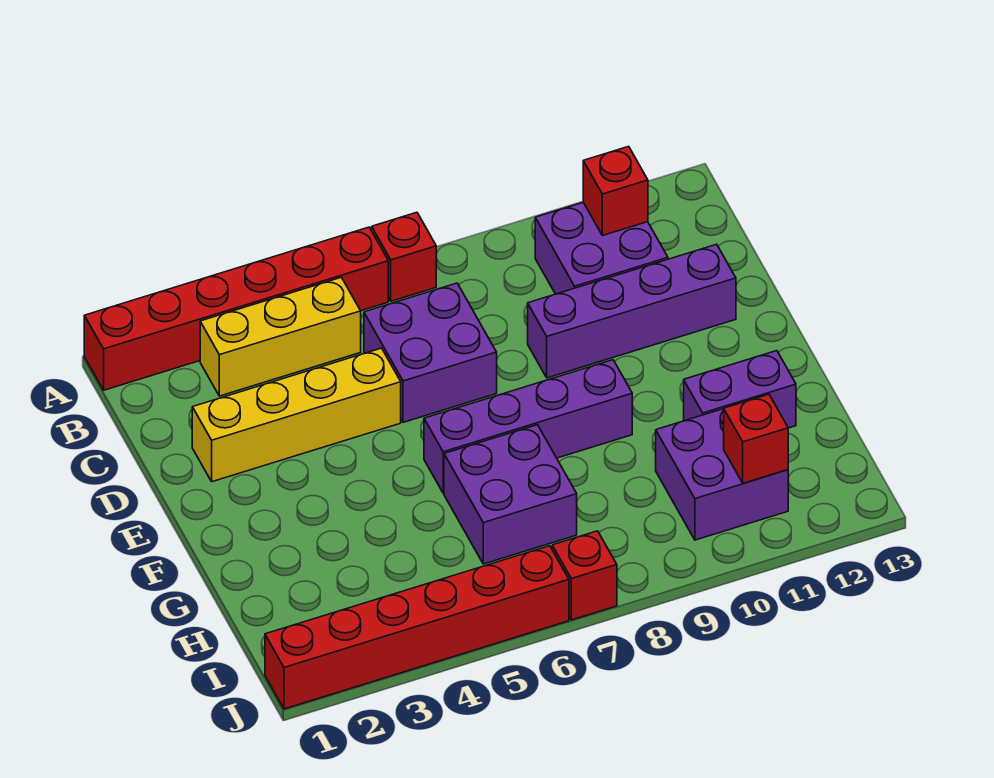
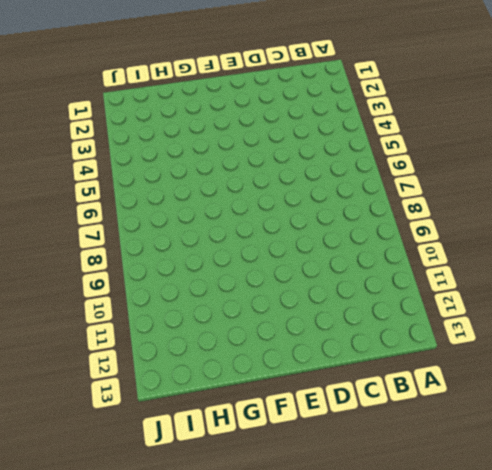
none -> red 1x6 brick [84,227,388,390]
none -> red 1x1 brick [372,212,436,301]
none -> yellow 1x3 brick [200,277,361,396]

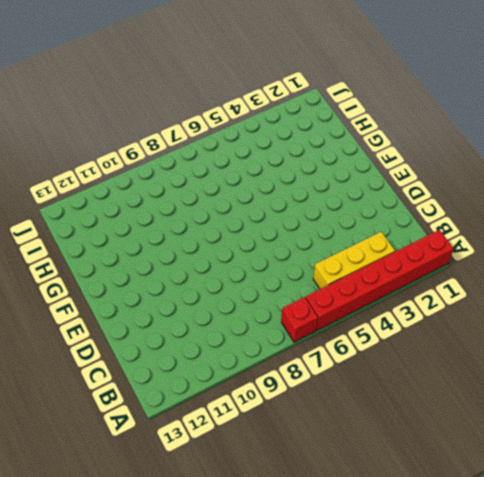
none -> purple 2x2 brick [535,202,668,294]
none -> purple 2x2 brick [364,283,497,422]
none -> yellow 1x4 brick [192,348,401,482]

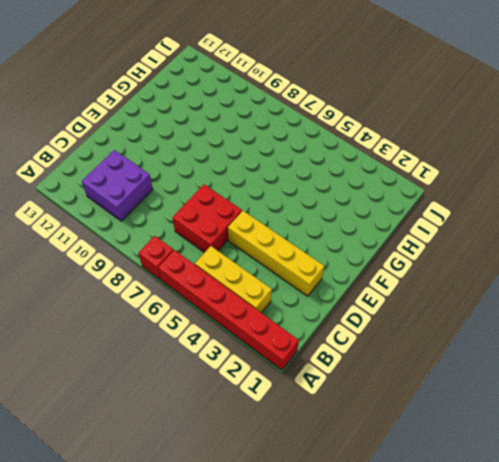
red 2x2 brick [173,184,242,253] -> purple 2x2 brick [364,283,497,422]
none -> purple 1x4 brick [528,244,736,378]
none -> purple 1x4 brick [424,360,632,493]
none -> purple 2x2 brick [444,425,577,564]

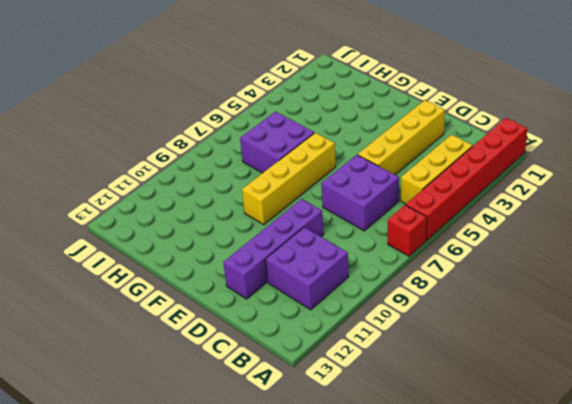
yellow 1x4 brick [242,133,336,225] -> purple 1x4 brick [424,360,632,493]
none -> purple 1x2 brick [684,351,796,428]
none -> purple 2x2 brick [656,409,788,540]
none -> red 1x6 brick [265,546,569,709]

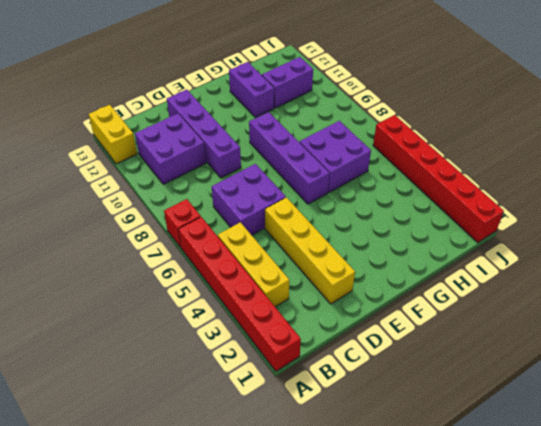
yellow 1x2 brick [89,105,137,164] -> none
purple 1x2 brick [262,57,313,108] -> purple 2x2 brick [656,409,788,540]
none -> red 1x1 brick [552,531,617,620]
none -> red 1x1 brick [583,146,648,236]
none -> red 1x1 brick [724,394,788,483]

